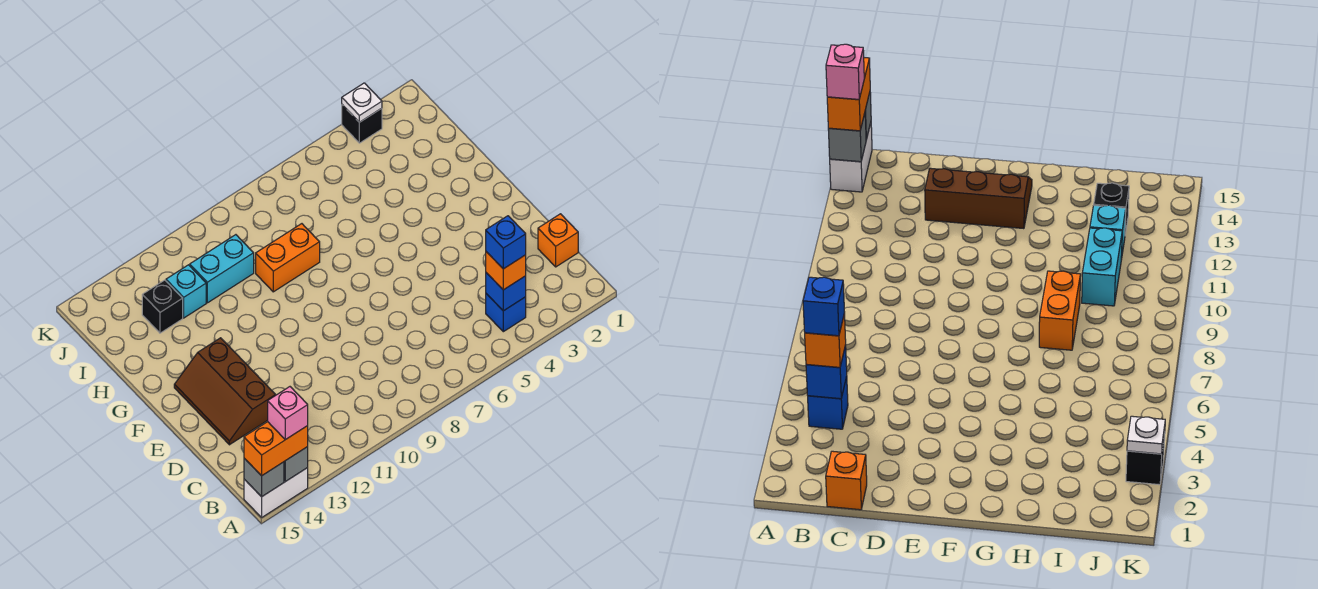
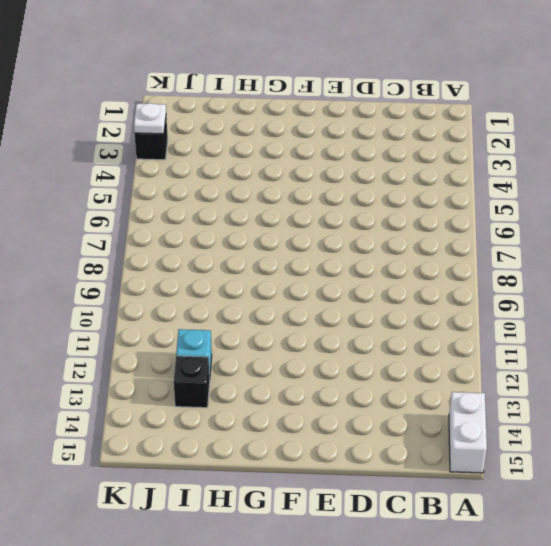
none -> blue 1x1 brick [486,294,526,332]
none -> orange 1x1 brick [538,214,578,267]
none -> brown 2x3 slope [174,338,276,445]

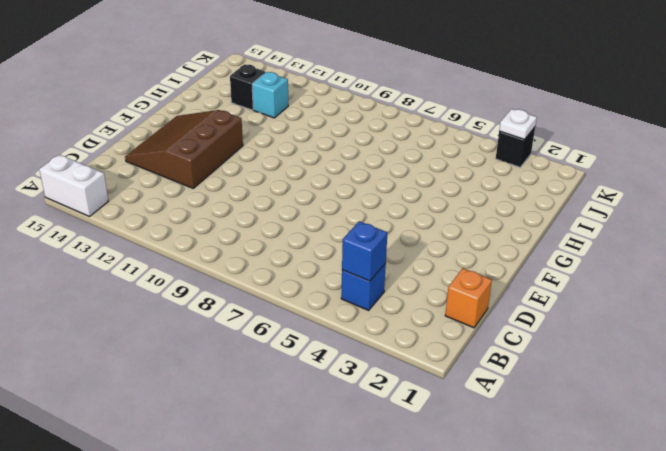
brown 3x3 slope [125,110,243,188] -> brown 2x3 slope [174,338,276,445]
none -> orange 1x2 brick [256,224,320,292]
none -> cyan 1x2 brick [190,235,254,303]
none -> grey 1x1 brick [284,447,308,482]

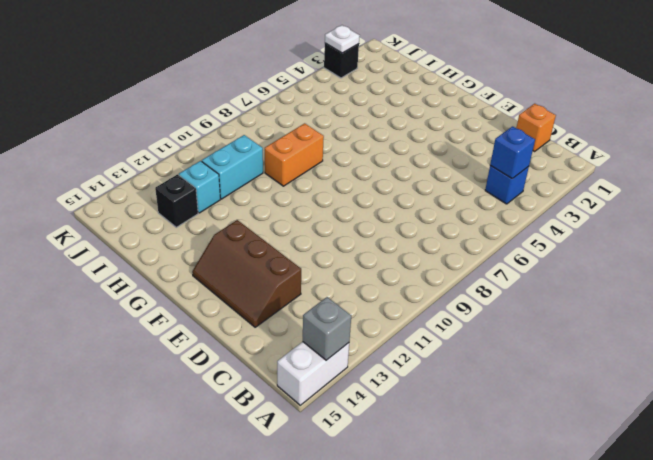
none -> grey 1x1 brick [244,458,284,497]
none -> orange 1x2 brick [244,422,308,476]
none -> orange 1x1 brick [486,252,526,290]

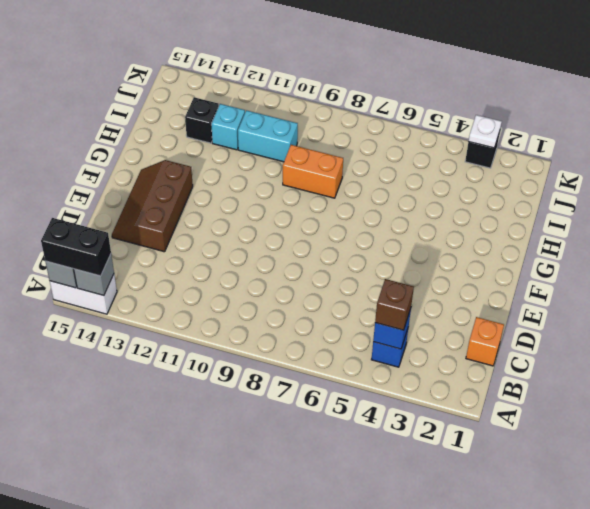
black 1x2 brick [41,218,111,276] -> orange 1x2 brick [244,422,308,476]
brown 1x1 brick [375,279,414,330] -> orange 1x1 brick [486,252,526,290]
none -> pink 1x1 brick [268,387,308,440]
none -> blue 1x1 brick [486,216,526,269]

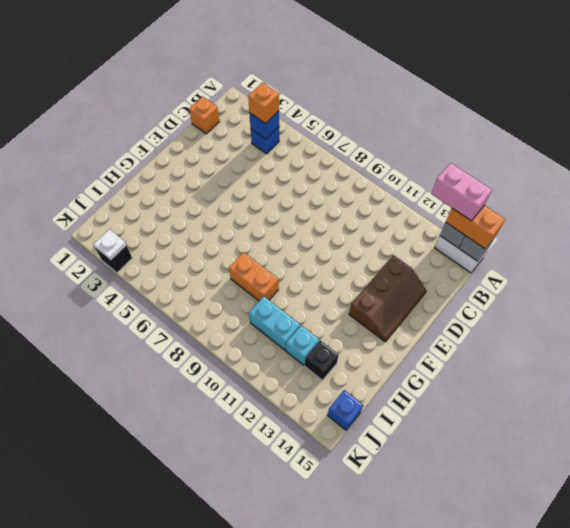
pink 1x2 brick [431,163,492,221] -> pink 1x1 brick [268,387,308,440]
blue 1x1 brick [328,390,363,430] -> blue 1x1 brick moved to [486,216,526,269]

